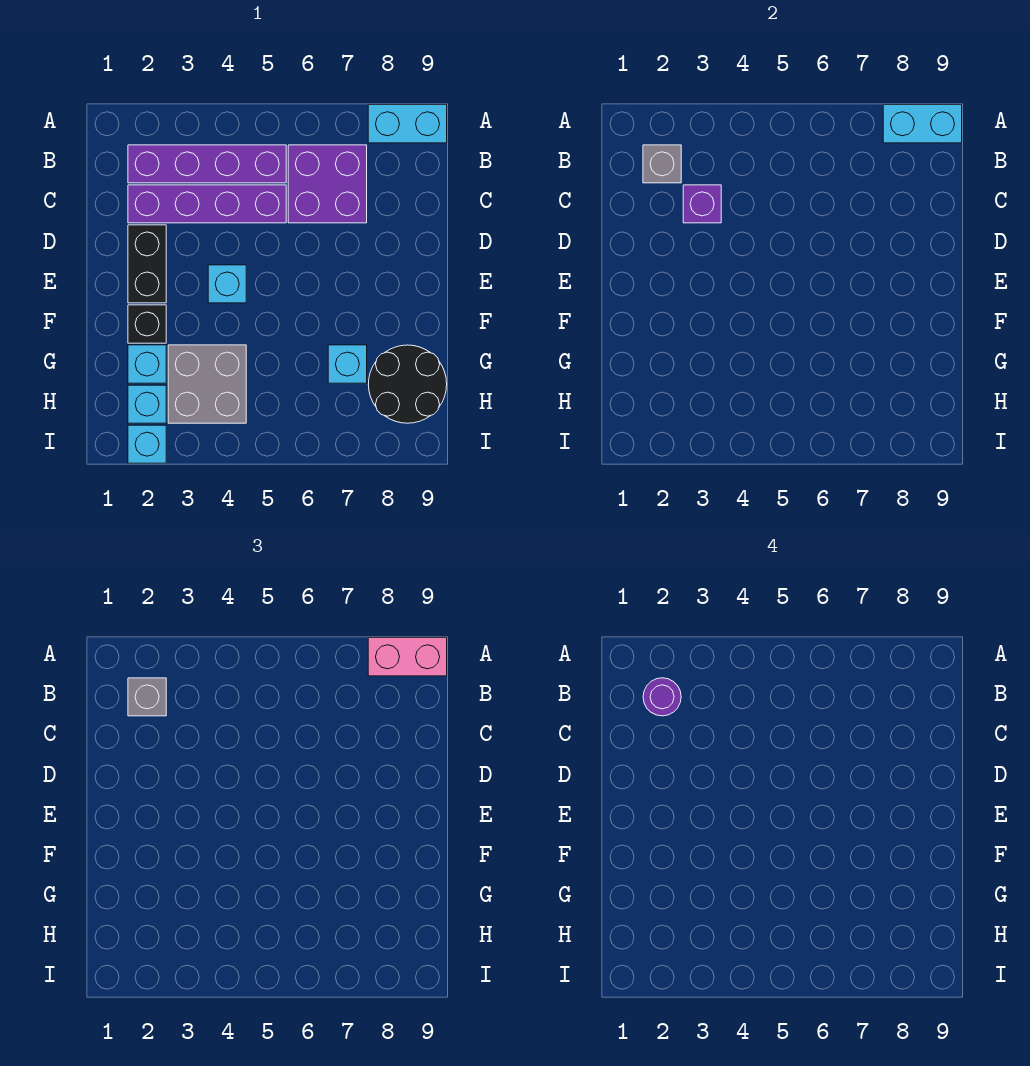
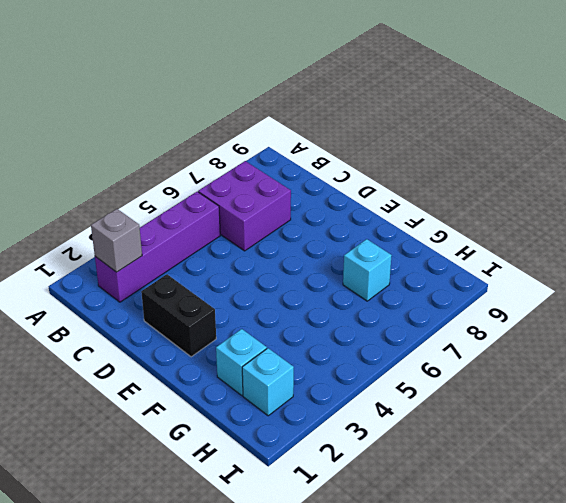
none -> cyan 1x2 brick [368,105,447,143]
none -> purple 1x4 brick [128,185,286,223]
none -> cyan 1x1 brick [208,265,246,303]

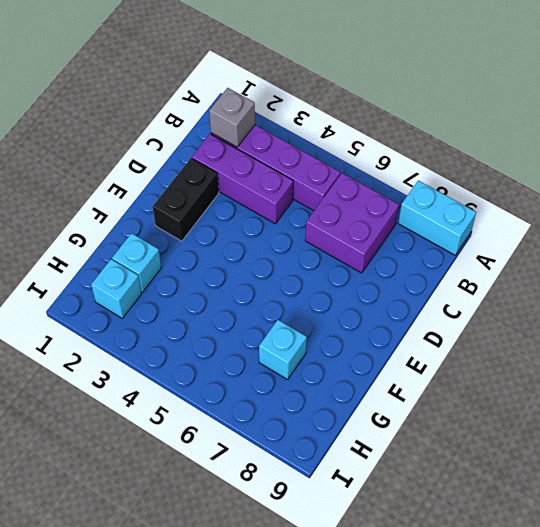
purple 1x3 brick [192,134,293,224] -> purple 1x4 brick [128,185,286,223]
none -> cyan 1x1 brick [208,265,246,303]
none -> black 1x1 brick [128,305,166,343]
none -> grey 2x2 brick [168,345,246,423]

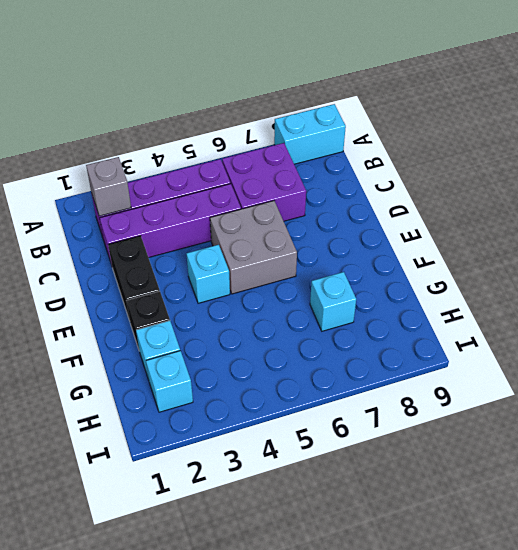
grey 2x2 brick [210,201,297,294] -> grey 2x2 brick moved to [168,345,246,423]
none -> black 2x2 round brick [368,345,447,423]
none -> cyan 1x1 brick [128,425,166,463]
none -> cyan 1x2 brick [883,105,962,143]

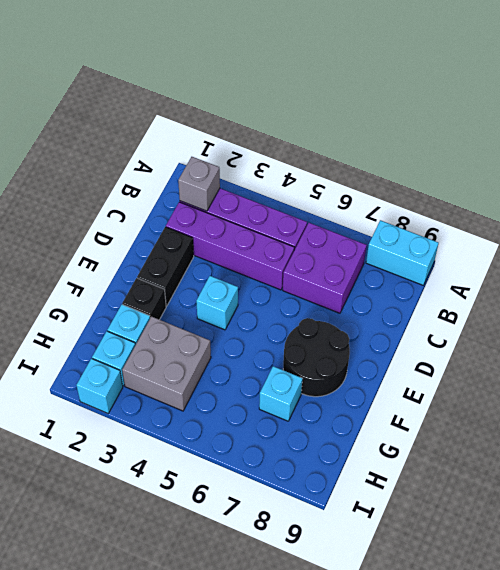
black 2x2 round brick [283,318,350,397] -> black 2x2 round brick moved to [368,345,447,423]
none -> cyan 1x2 brick [883,105,962,143]
none -> purple 1x1 brick [683,185,721,223]
none -> pink 1x2 brick [368,638,447,676]

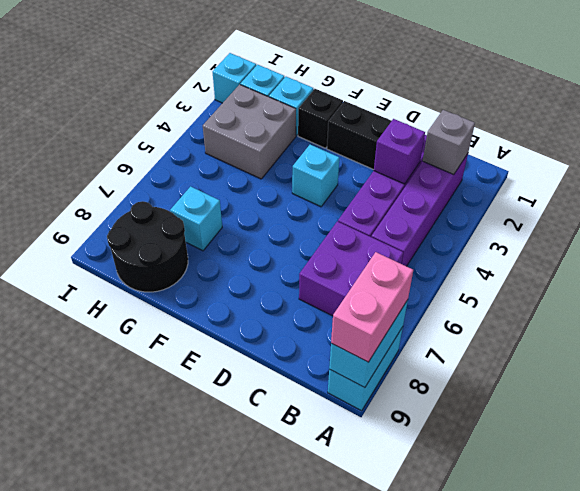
none -> grey 1x1 brick [128,678,166,716]
none -> purple 1x1 round brick [643,678,681,716]

